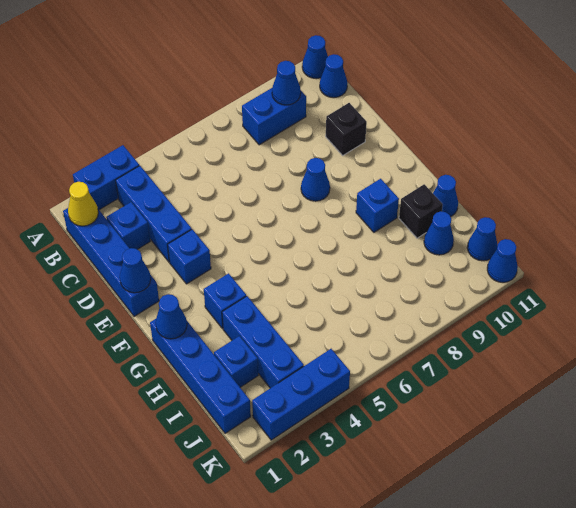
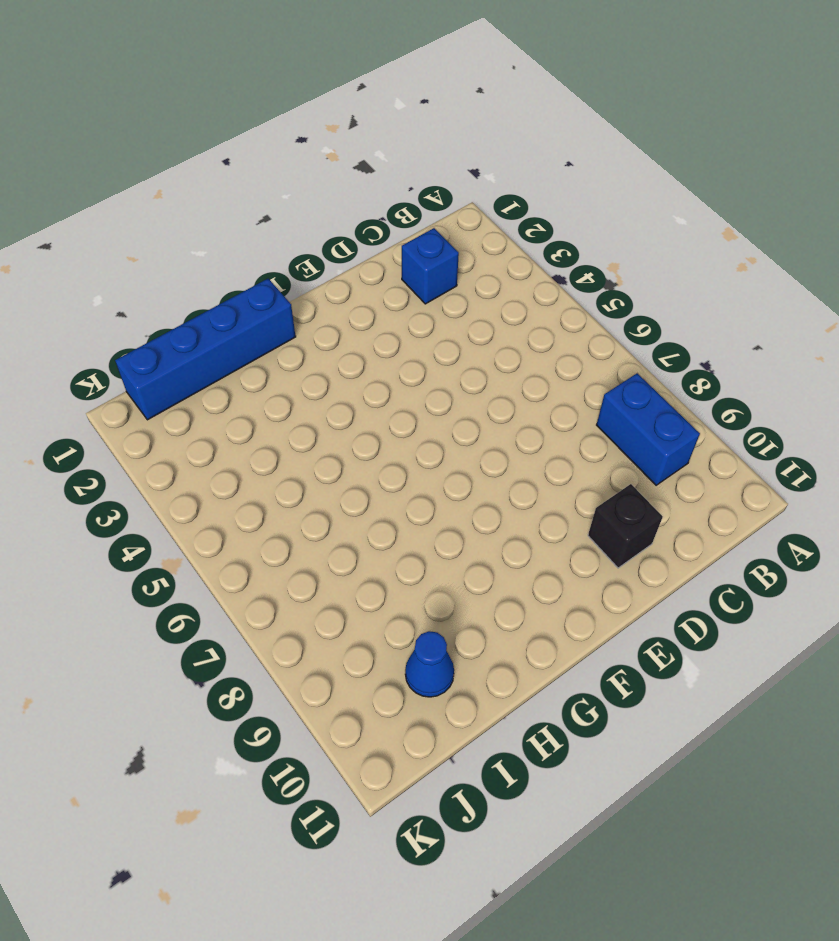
none -> blue 1x2 brick [73,145,139,210]
none -> blue 1x1 cone [302,35,328,79]
none -> blue 1x4 brick [63,208,159,316]

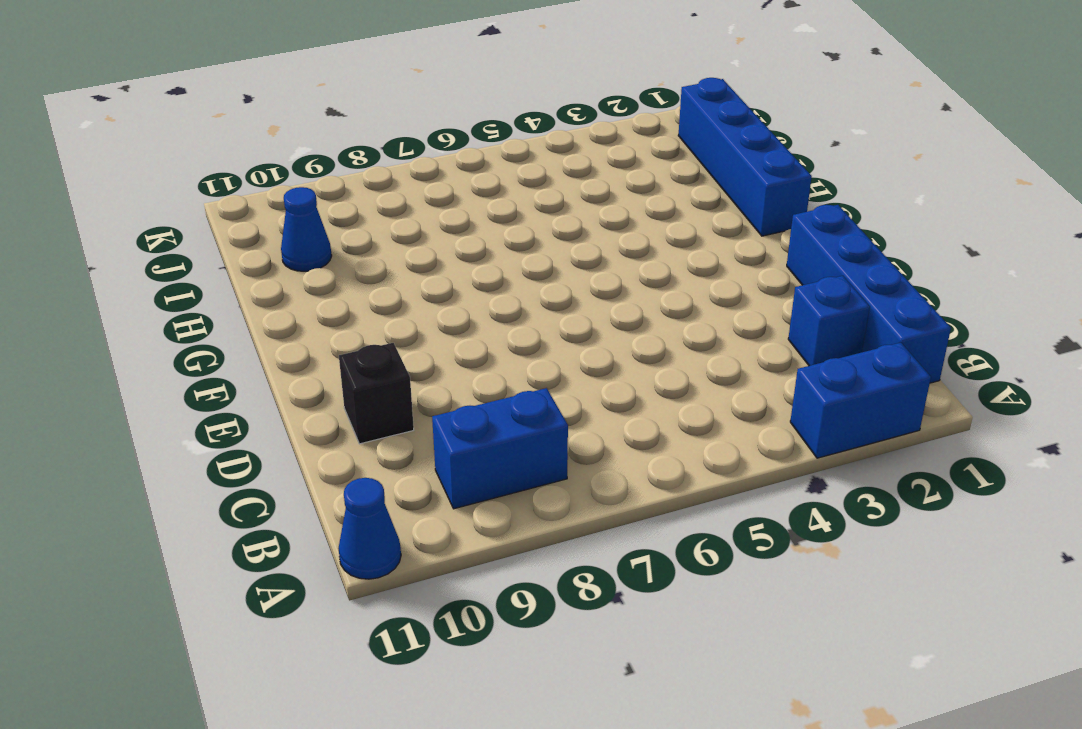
none -> blue 1x3 brick [116,166,192,262]
none -> blue 1x1 cone [320,54,347,98]
none -> blue 1x1 brick [168,229,211,284]

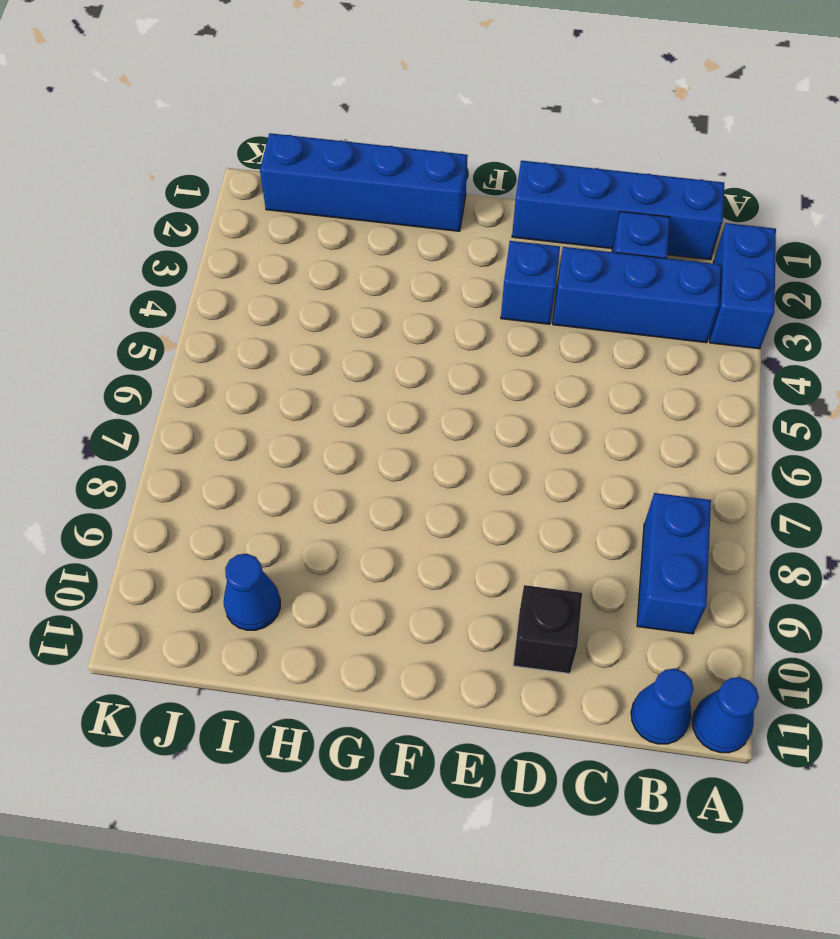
none -> blue 1x1 cone [301,158,330,201]
none -> blue 1x1 brick [204,273,246,329]
none -> blue 1x1 brick [356,179,399,232]

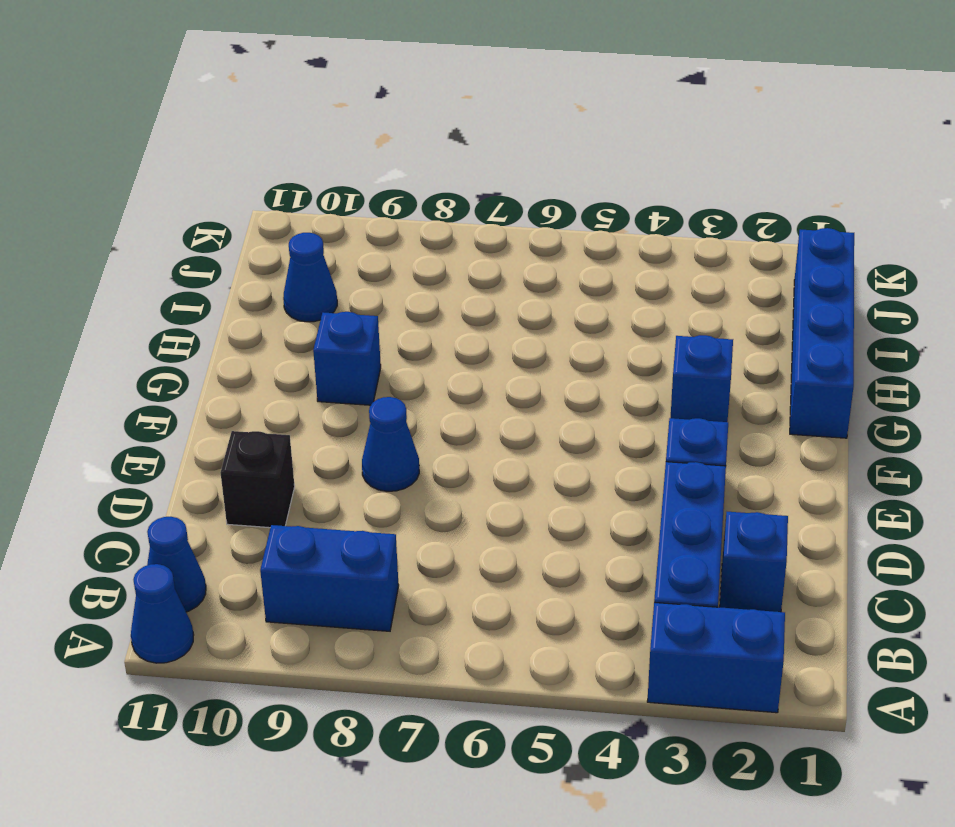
none -> blue 1x4 brick [63,208,159,316]
none -> blue 1x3 brick [222,296,304,388]
none -> black 1x1 brick [399,184,443,238]

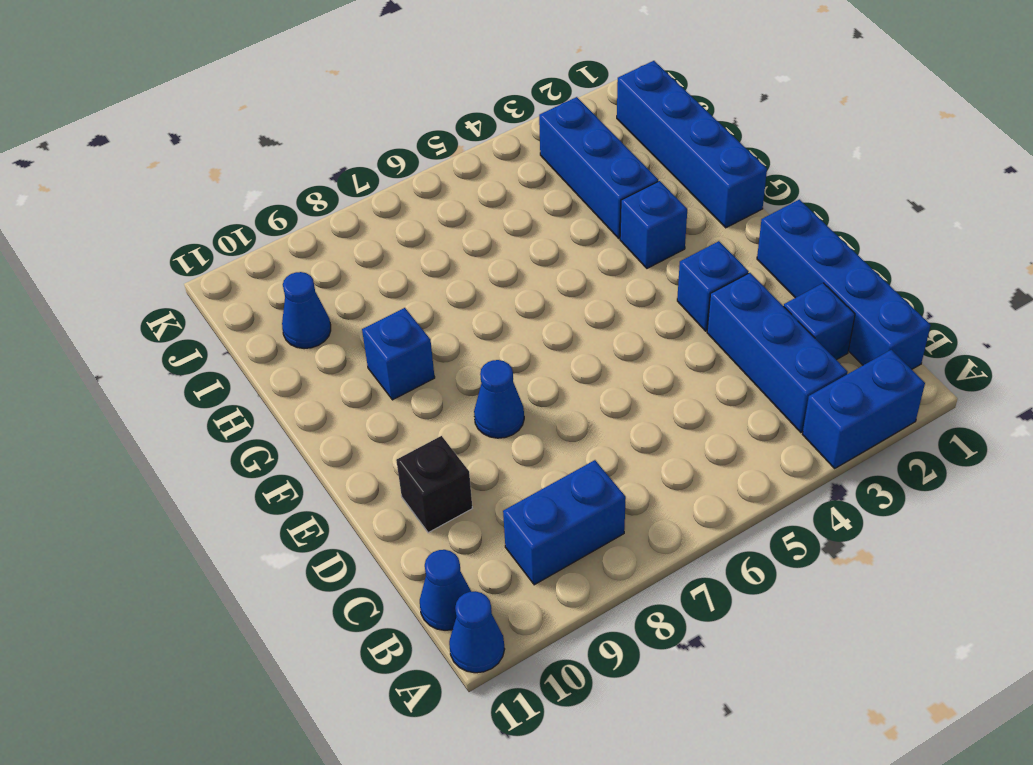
none -> black 1x1 brick [399,184,443,238]
none -> blue 1x1 cone [433,175,458,216]
none -> blue 1x1 brick [214,336,258,387]

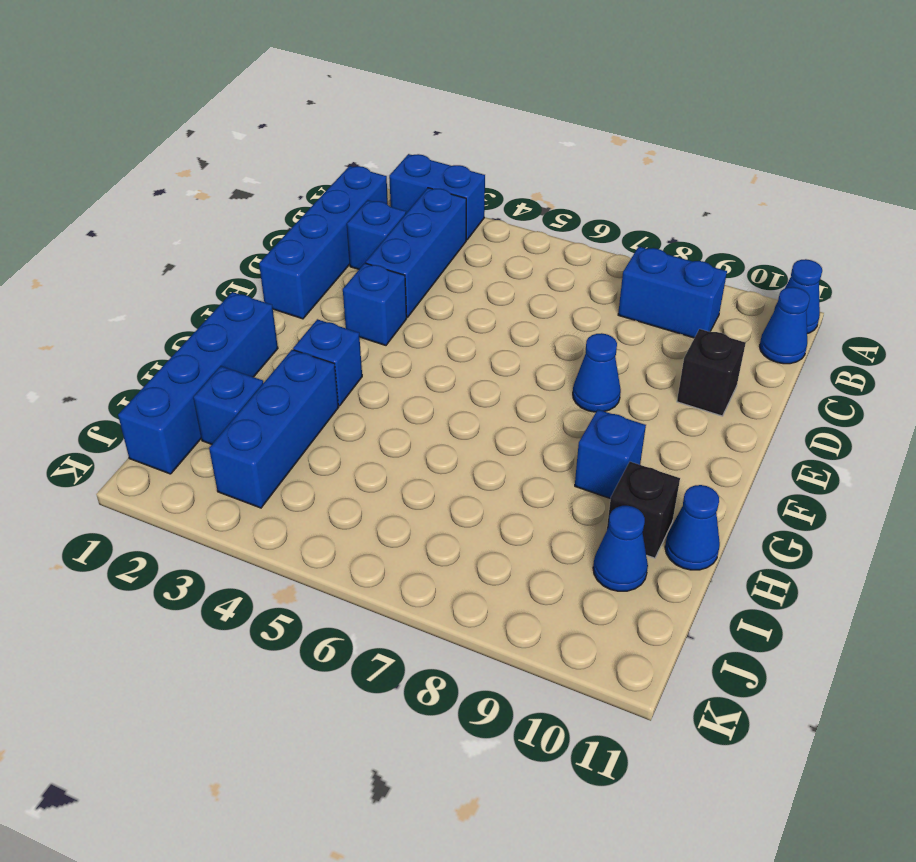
none -> blue 1x1 cone [468,217,498,261]
none -> blue 1x3 brick [252,349,350,440]
none -> blue 1x1 cone [487,239,518,282]

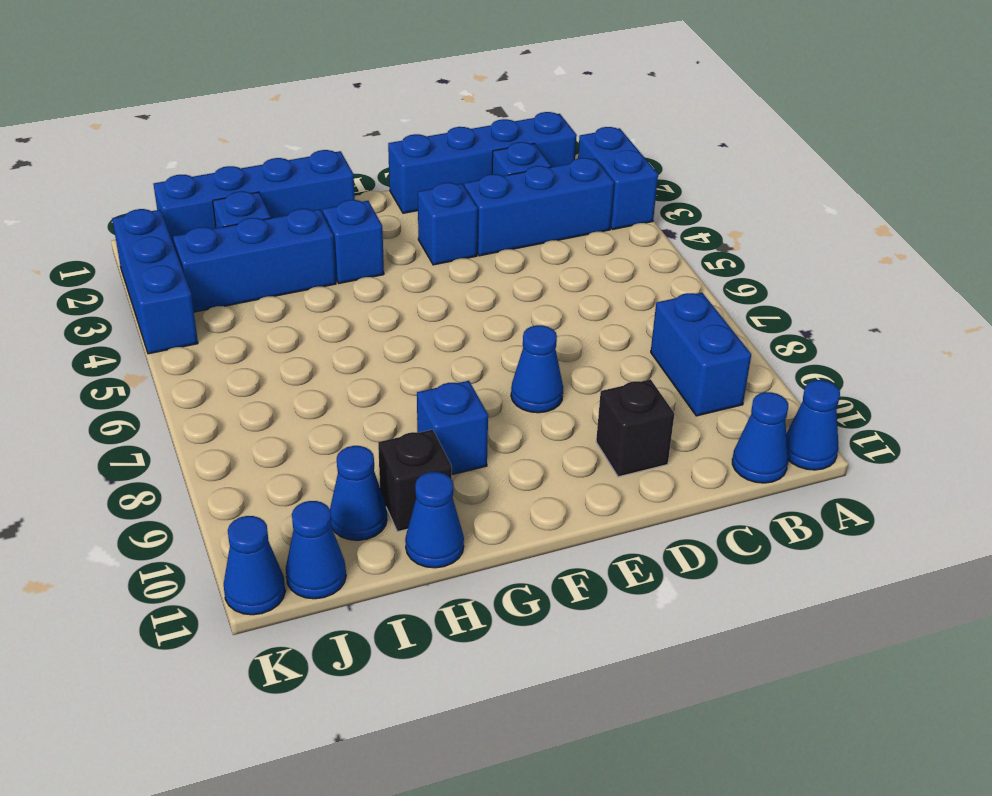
none -> yellow 1x1 cone [68,182,98,226]
none -> blue 1x1 cone [272,61,301,105]
none -> blue 1x1 cone [120,248,151,293]

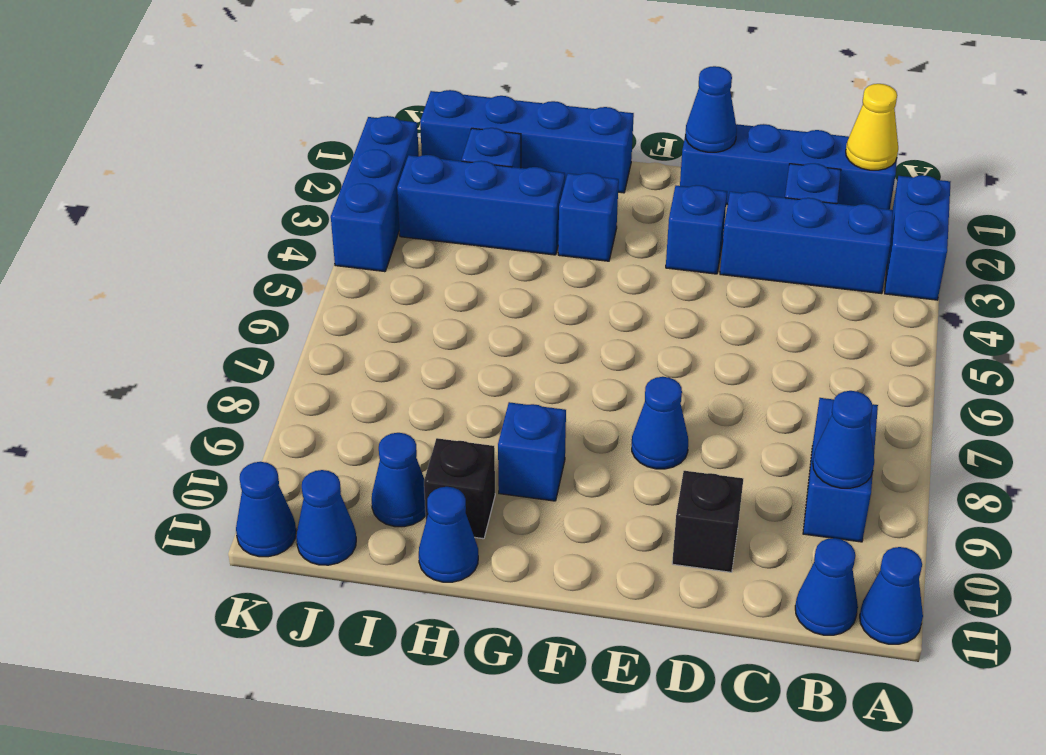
none -> blue 1x1 cone [156,294,187,339]

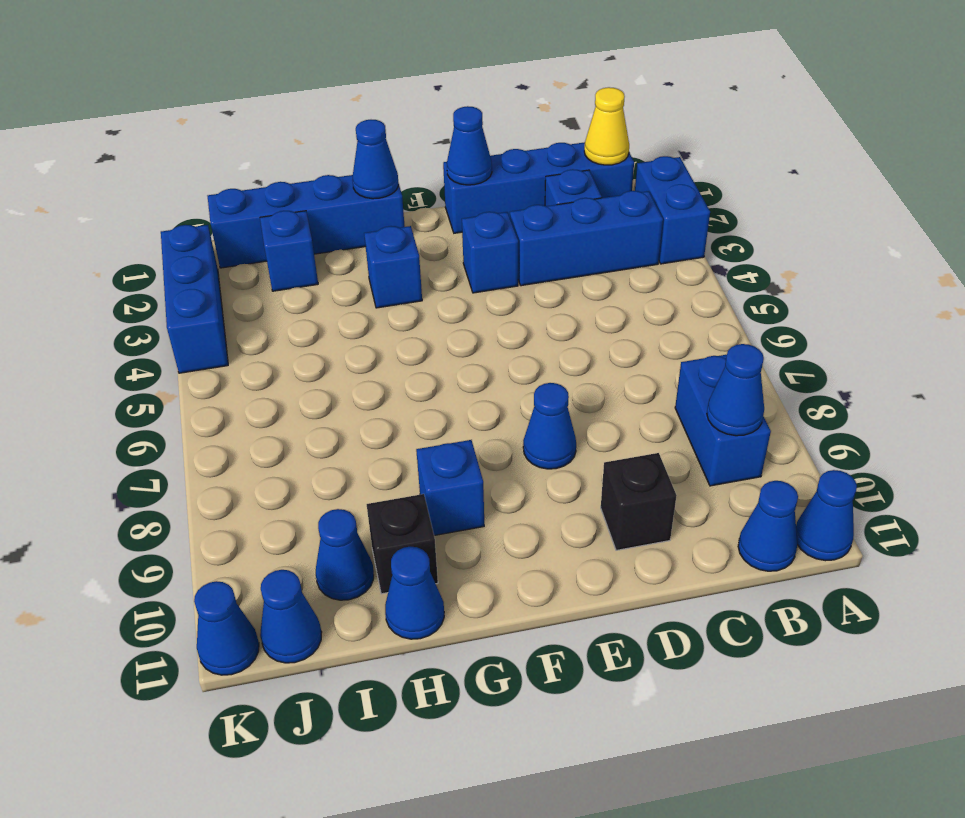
none -> blue 1x3 brick [222,296,304,388]

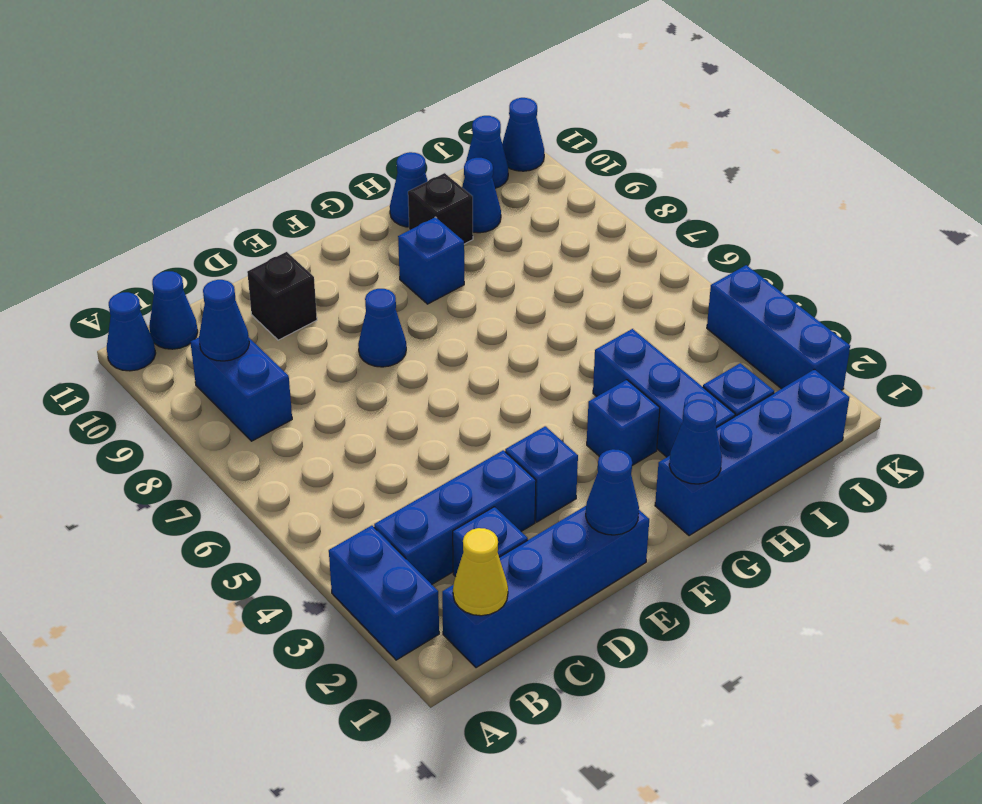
blue 1x3 brick [593,329,735,457] -> blue 1x3 brick turned to [222,296,304,388]

